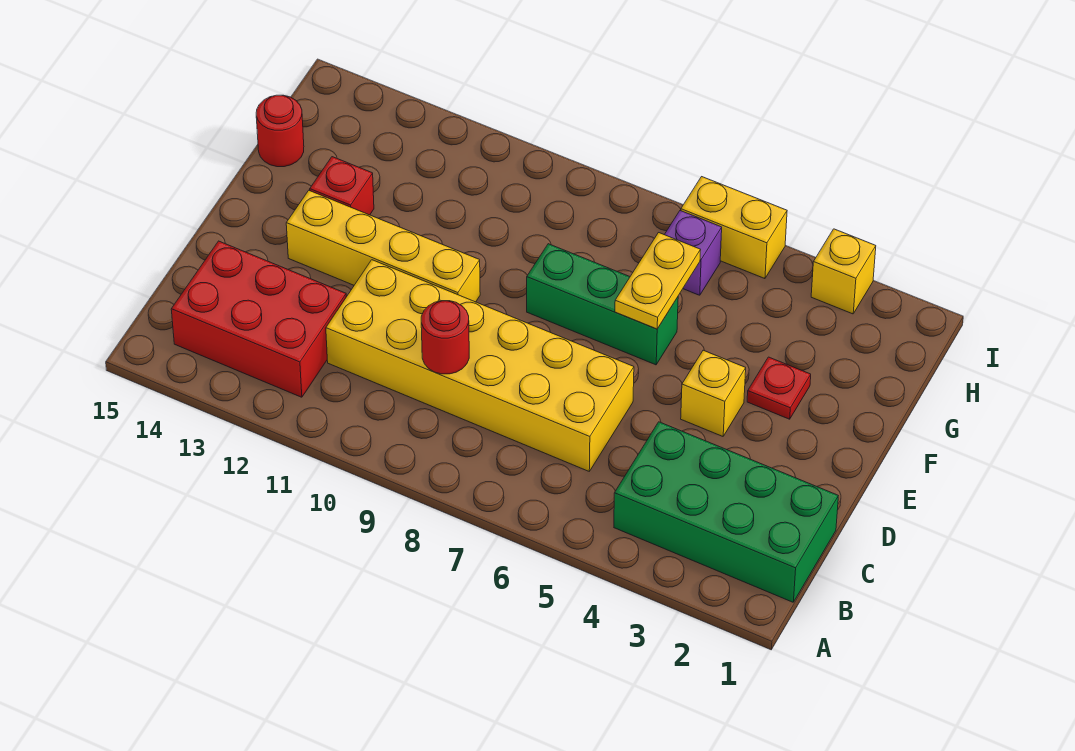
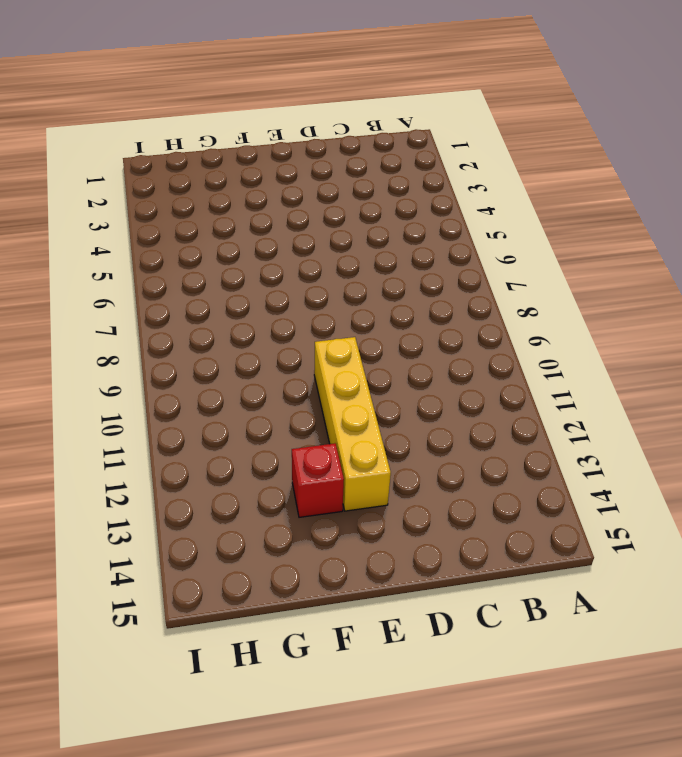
none -> green 2x4 brick [614,422,838,602]
none -> red 2x3 brick [171,241,346,397]
none -> yellow 2x6 brick [326,260,634,471]

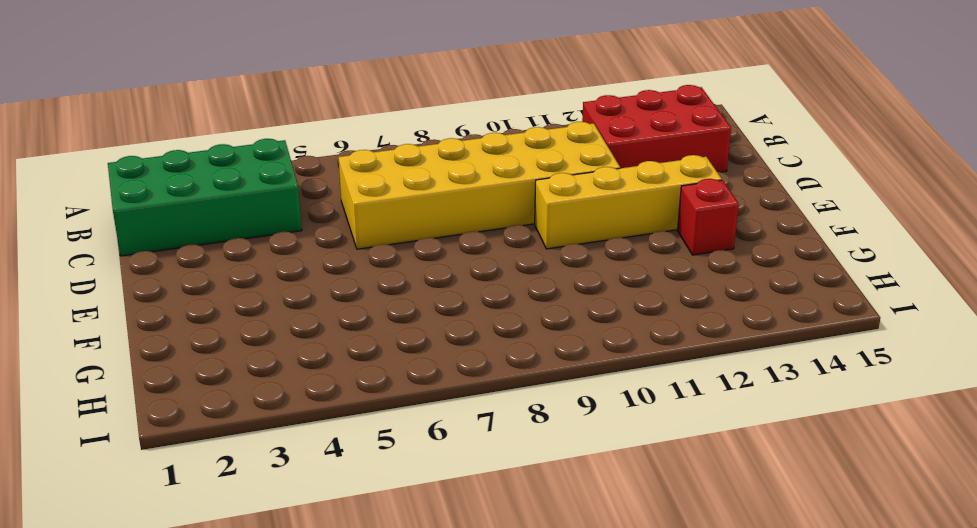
none -> yellow 1x1 brick [681,350,746,436]
none -> red 1x1 plate [747,357,811,419]
none -> green 1x3 brick [527,244,678,365]

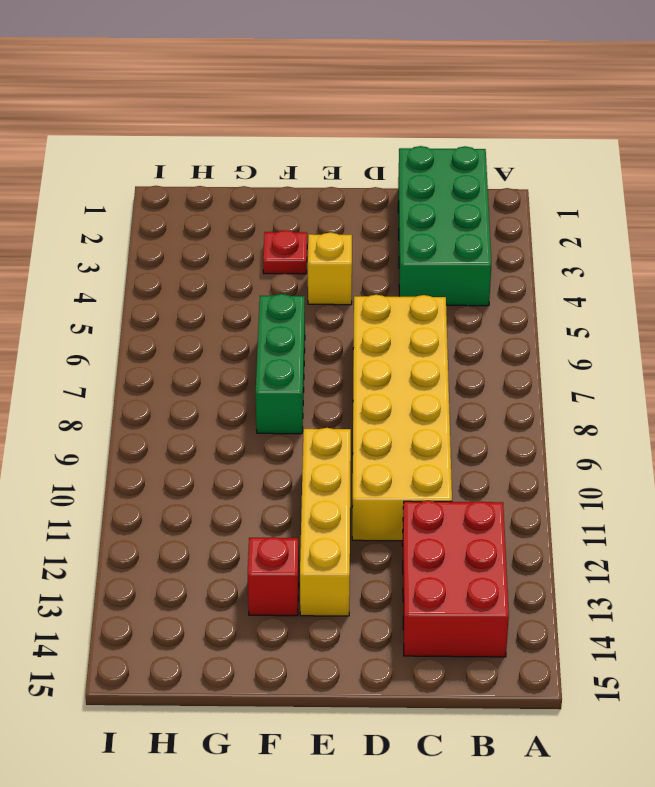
none -> red 1x1 round brick [256,95,304,167]
none -> purple 1x1 brick [664,211,722,295]
none -> yellow 1x1 brick [811,229,876,314]

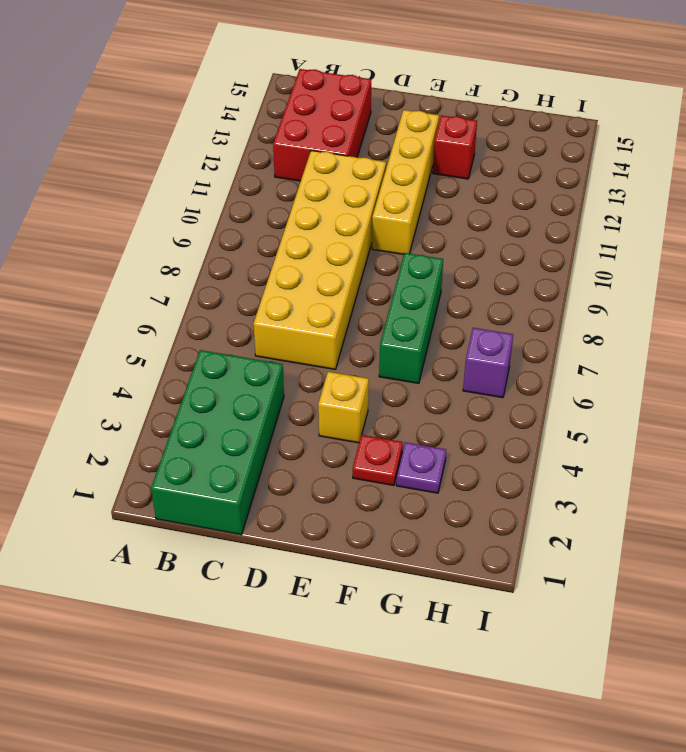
purple 1x1 plate [396,442,446,493] -> none
none -> red 1x1 round brick [256,95,304,167]
none -> yellow 1x1 brick [811,229,876,314]
none -> yellow 1x2 brick [681,177,787,279]

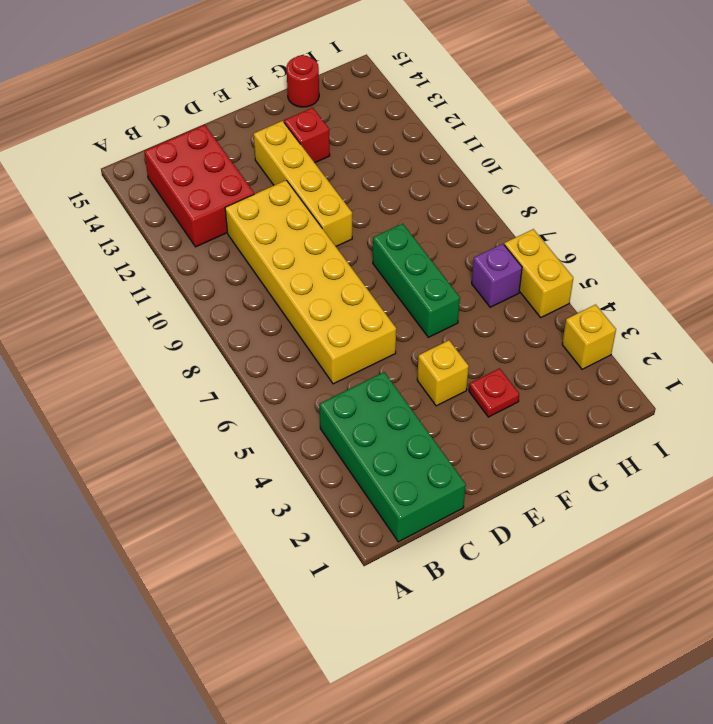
none -> red 1x1 round brick [421,301,469,374]
none -> yellow 1x2 plate [615,233,701,329]

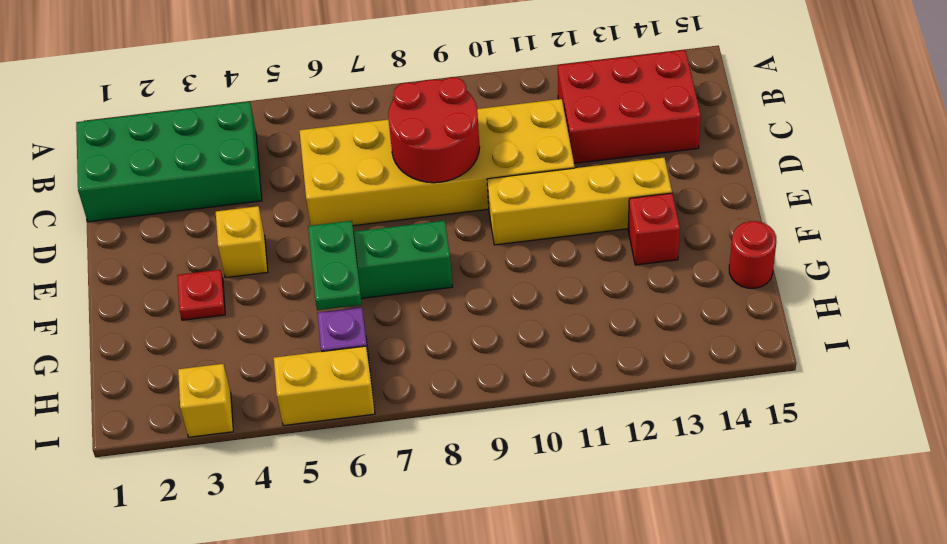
red 2x2 round brick [388,77,480,183] -> red 1x1 round brick [421,301,469,374]
green 1x2 plate [308,221,362,310] -> yellow 1x2 plate [615,233,701,329]

